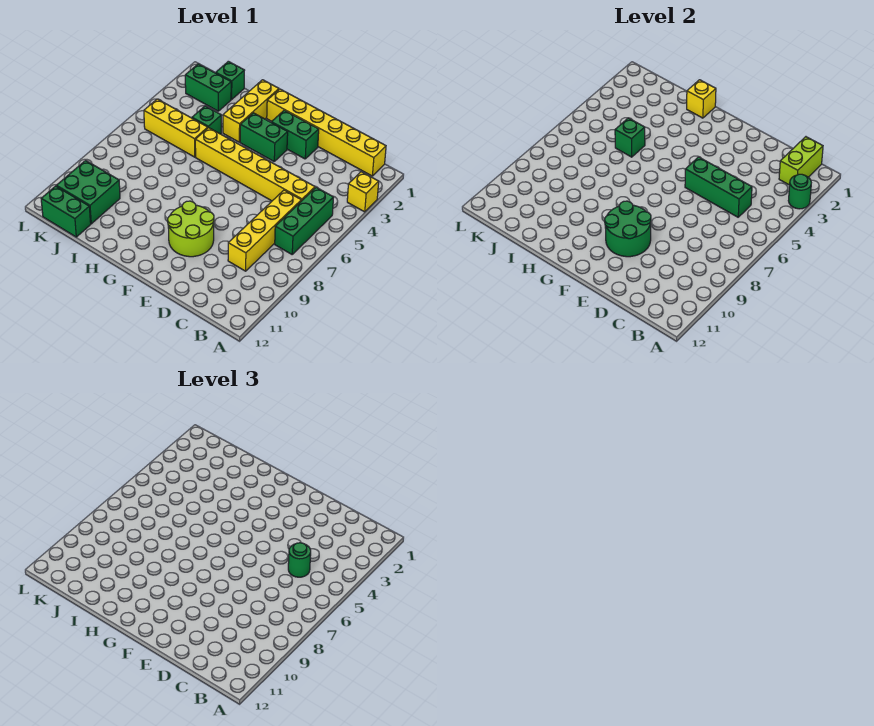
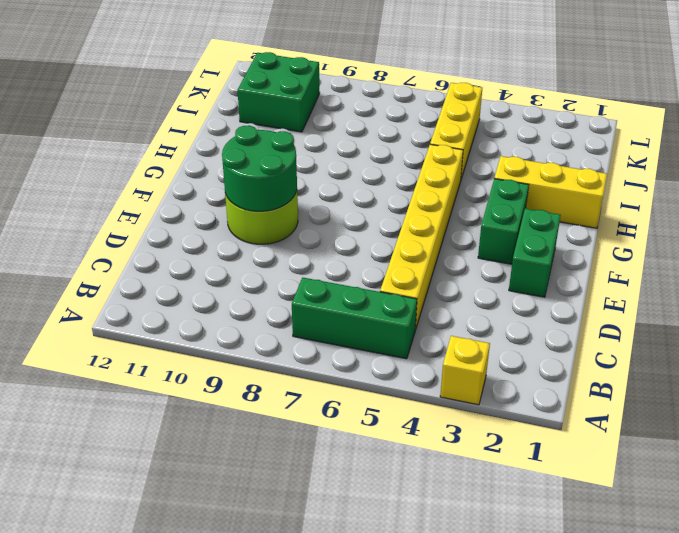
none -> yellow 1x6 brick [267,89,386,176]
none -> yellow 1x4 brick [228,190,301,271]
none -> green 1x1 brick [192,106,221,134]

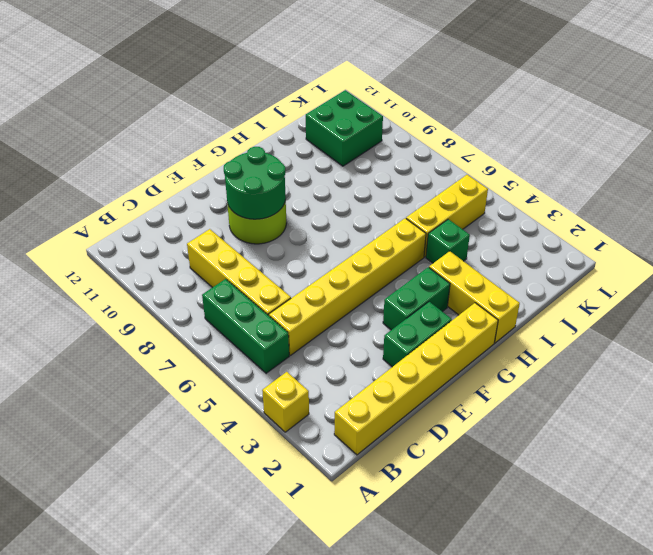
none -> green 1x1 brick [216,61,245,99]
none -> green 1x2 brick [185,64,231,111]
none -> green 1x2 brick [41,186,91,237]

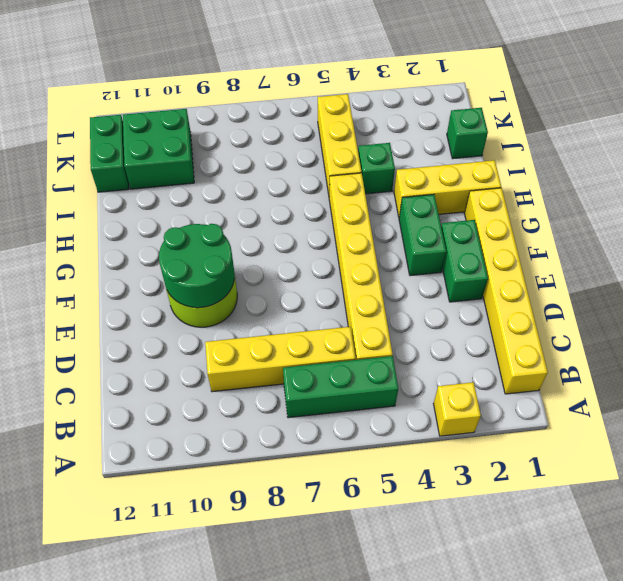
none -> green 1x2 brick [185,64,231,111]
none -> green 1x1 round brick [788,174,811,209]
none -> lime 1x2 brick [779,137,823,185]

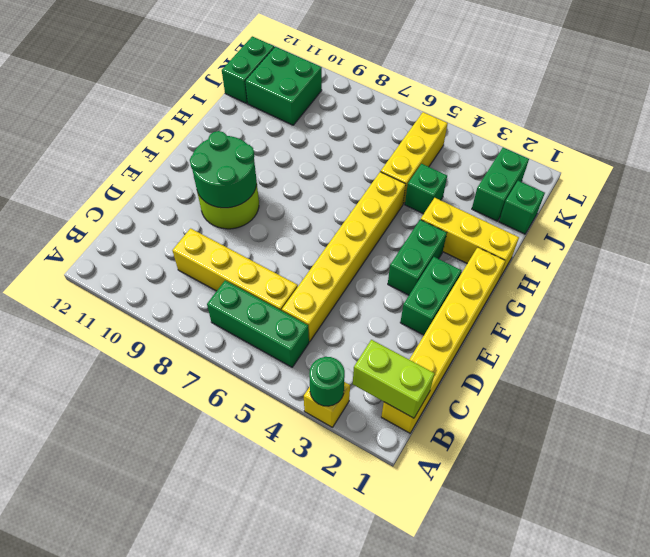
none -> green 1x3 brick [685,157,752,217]
none -> yellow 1x1 brick [687,80,716,118]
none -> green 1x1 brick [615,118,645,157]

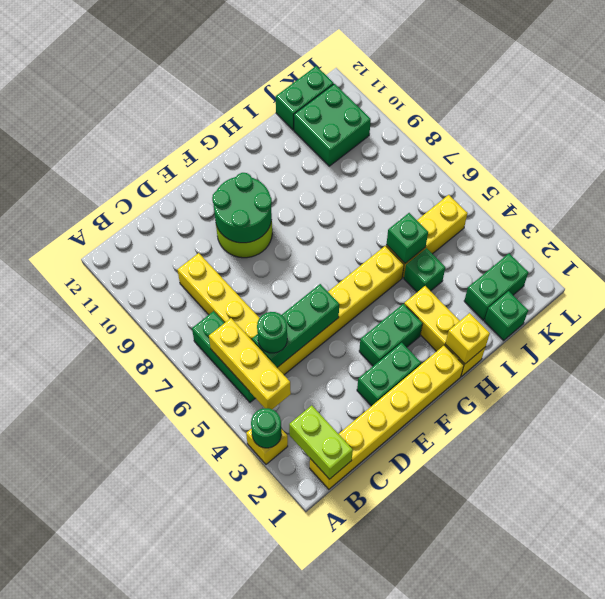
yellow 1x3 brick [209,318,291,409] -> none

